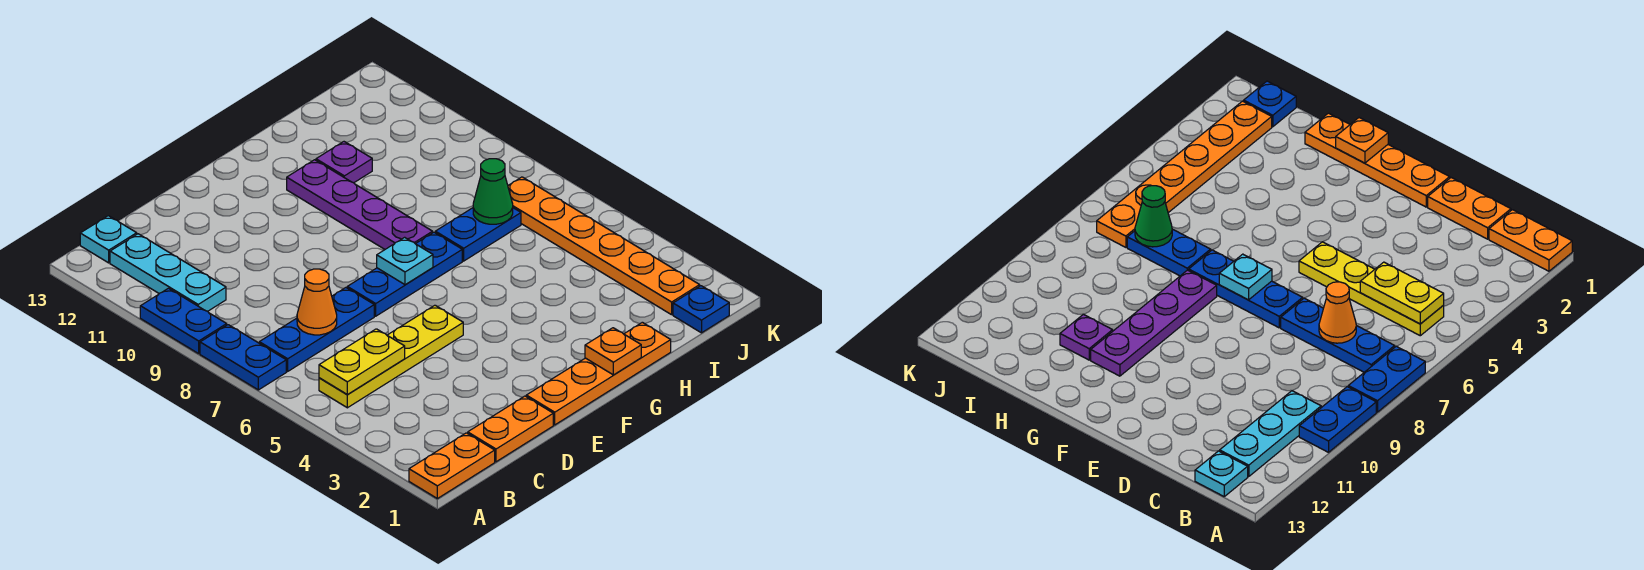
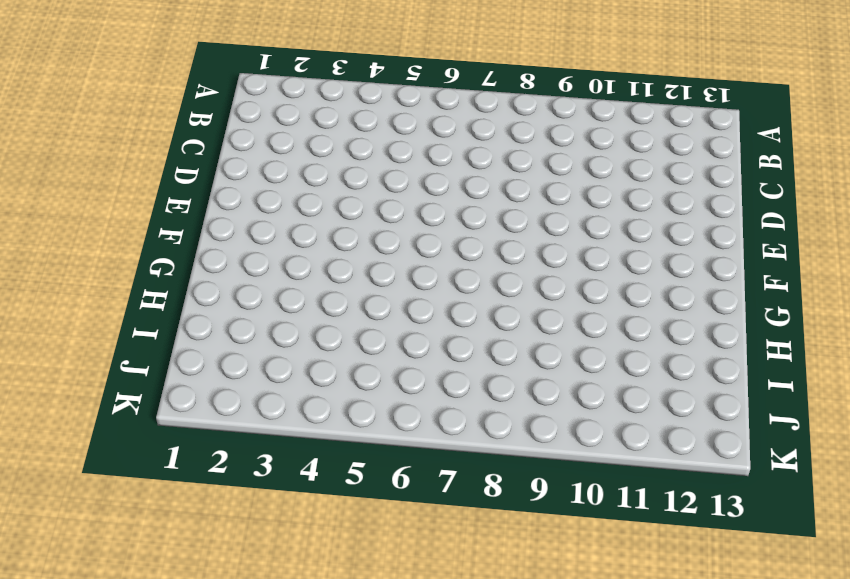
none -> orange 1x2 plate [409,433,495,499]
none -> blue 1x2 plate [200,325,286,390]
none -> blue 1x2 plate [140,288,227,354]

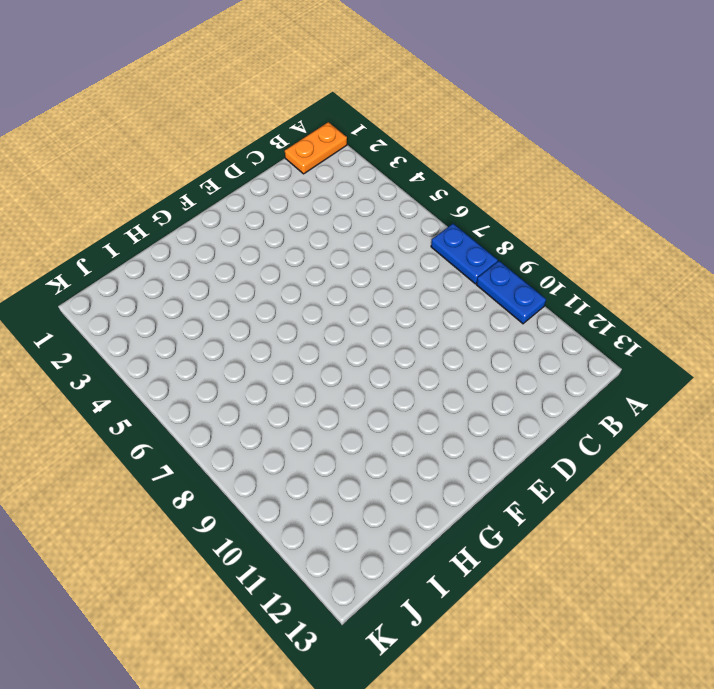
none -> yellow 1x4 plate [319,305,463,408]
none -> blue 1x3 plate [259,288,374,371]
none -> cyan 1x3 plate [110,234,226,311]

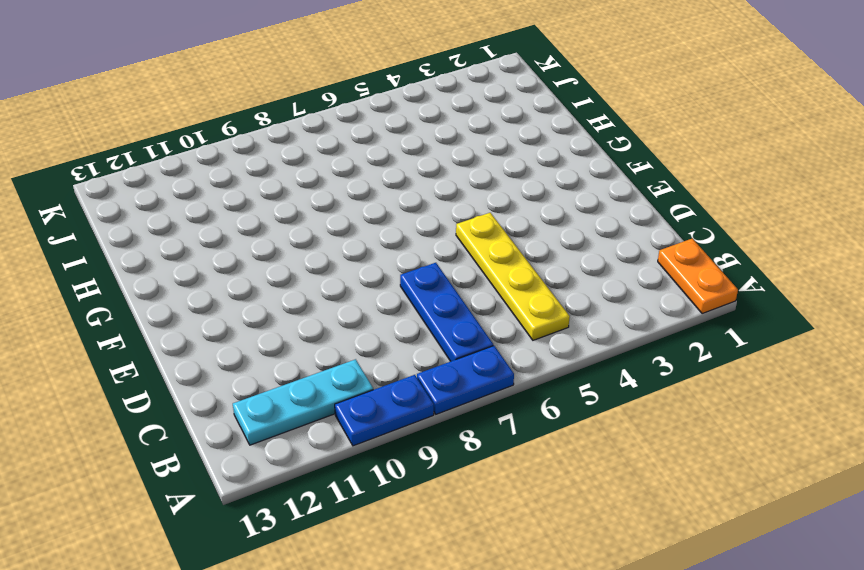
none -> cyan 1x1 plate [80,216,137,263]
none -> orange 1x2 plate [468,396,553,462]
none -> orange 1x4 plate [526,322,671,425]

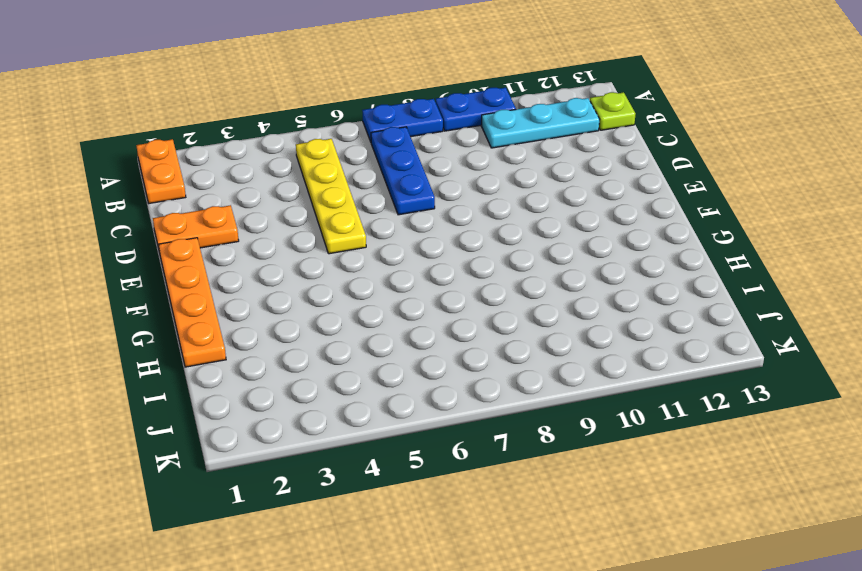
lime 1x1 plate [590,92,636,130] -> cyan 1x1 plate [80,216,137,263]
orange 1x2 plate [153,205,239,253] -> orange 1x2 plate turned to [468,396,553,462]
none -> blue 1x3 plate [347,232,462,316]
none -> purple 1x4 plate [287,160,433,249]
none -> blue 1x2 plate [435,208,521,261]

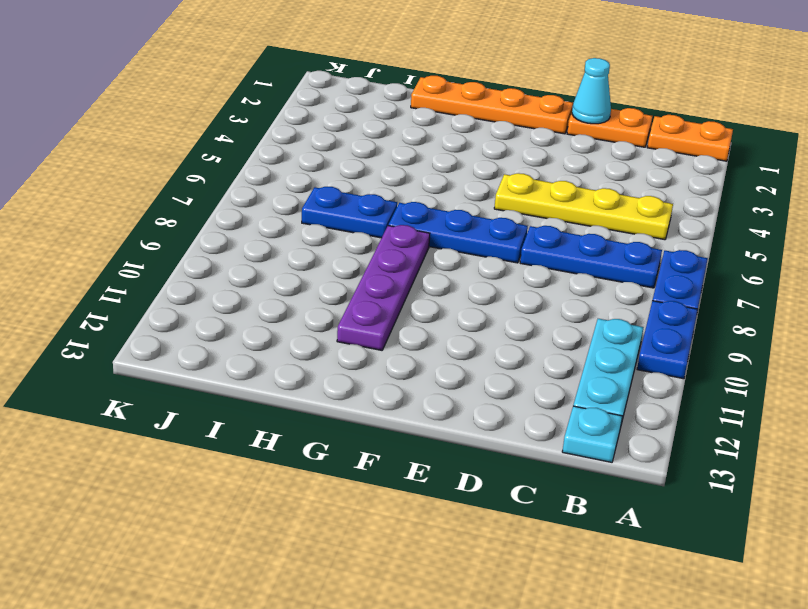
cyan 1x1 cone [572,58,611,124] -> none
none -> purple 1x1 plate [316,142,372,183]
none -> blue 1x1 plate [673,286,729,333]
none -> orange 1x6 plate [508,177,700,315]

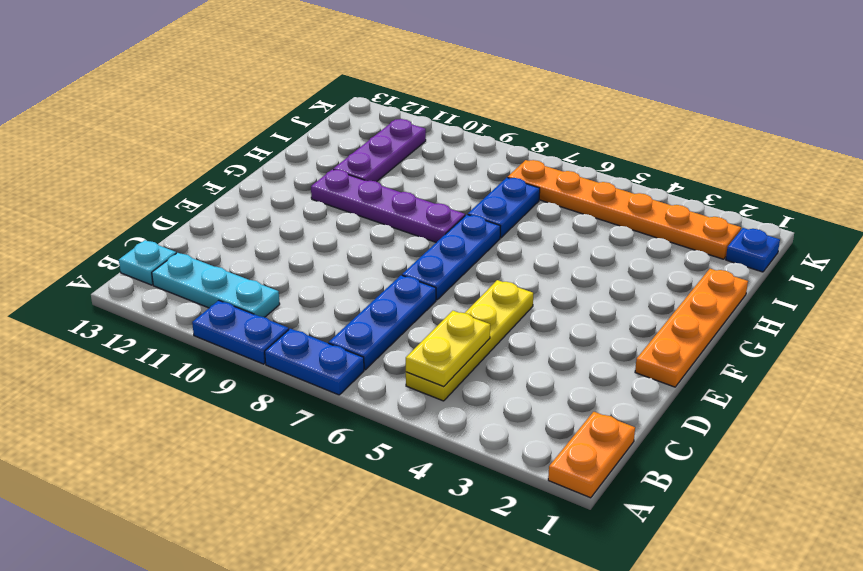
purple 1x3 plate [333,119,426,182] -> purple 1x1 plate [316,142,372,183]
none -> orange 1x2 plate [468,396,553,462]
none -> orange 1x1 cone [297,269,337,335]
none -> cyan 1x1 plate [377,237,433,285]

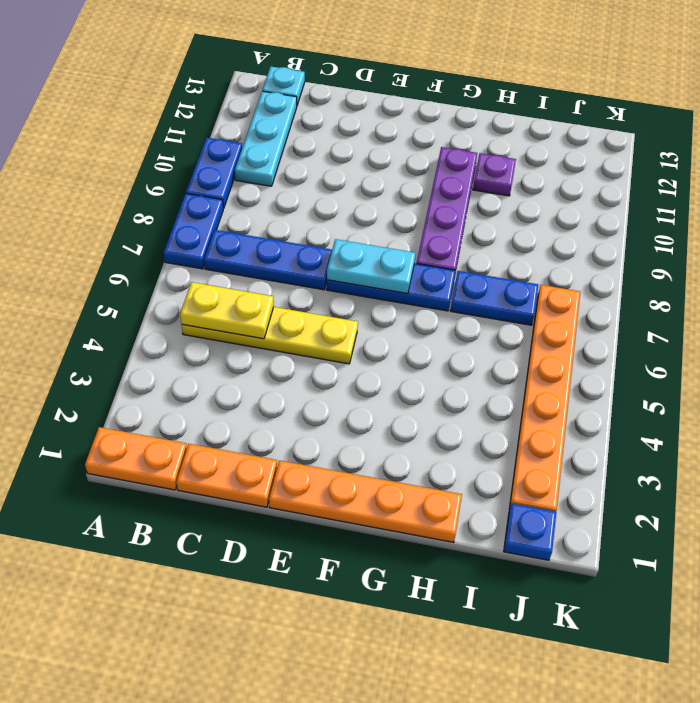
cyan 1x2 plate [327,239,415,294] -> cyan 1x1 plate [377,237,433,285]
none -> orange 1x1 cone [297,269,337,335]
none -> orange 1x1 plate [585,328,641,375]
none -> green 1x1 cone [473,159,513,224]

